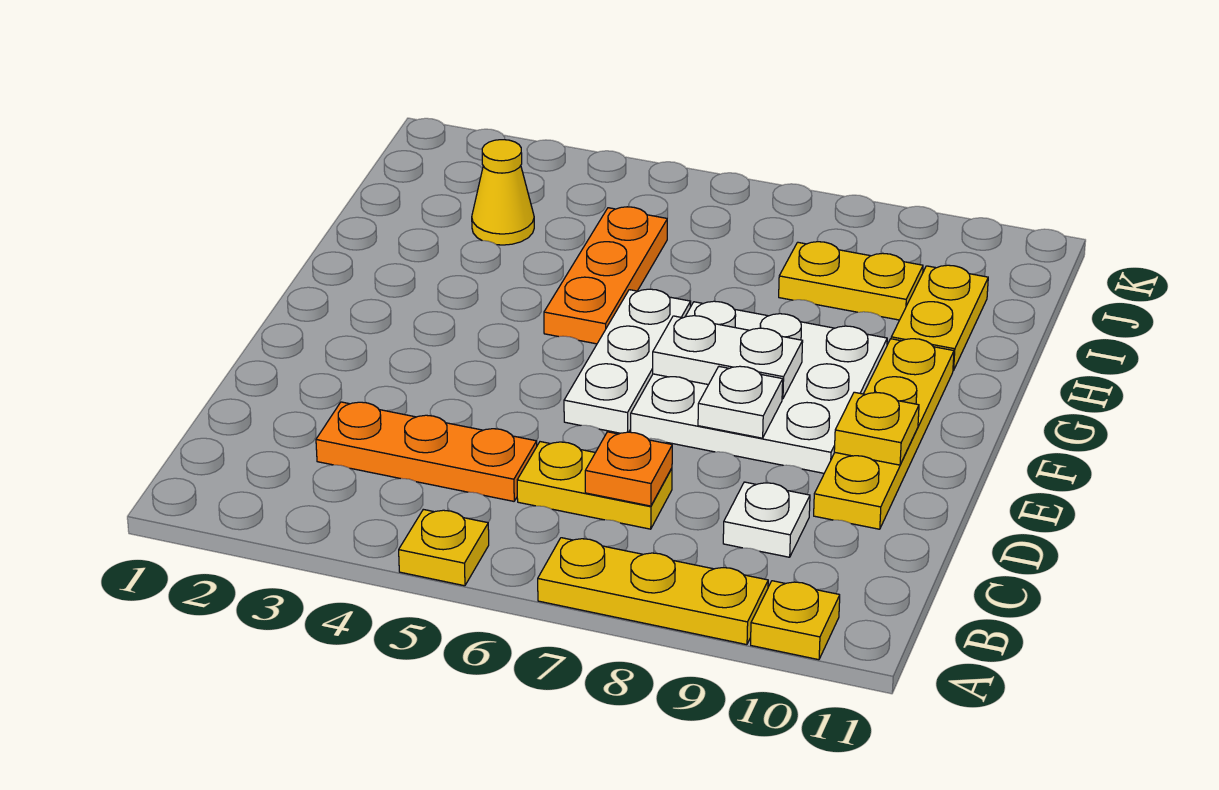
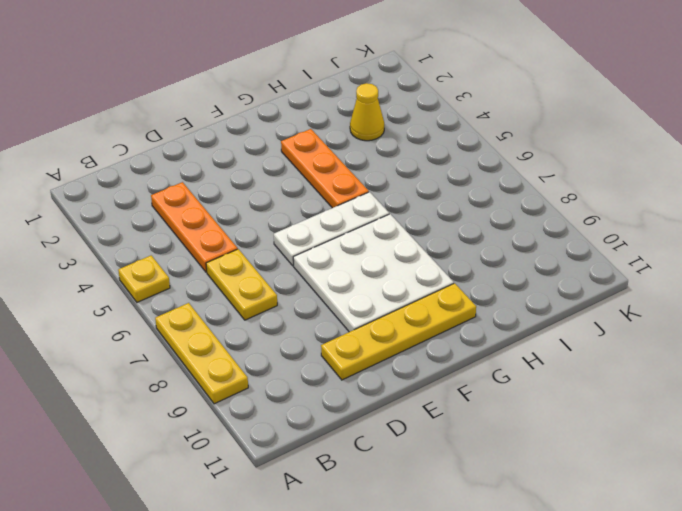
orange 1x3 plate [281,129,369,208] -> orange 1x3 plate turned to [544,207,667,344]
none -> yellow 1x1 plate [751,581,840,660]
none -> white 1x1 plate [723,482,810,557]
none -> yellow 1x2 plate [891,265,988,371]

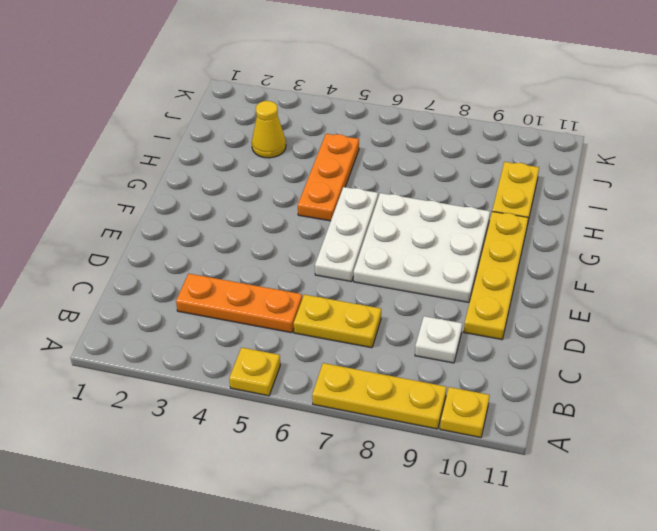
none -> yellow 1x2 plate [779,241,923,320]
none -> orange 1x1 plate [585,432,672,506]
none -> white 1x1 plate [698,366,783,438]

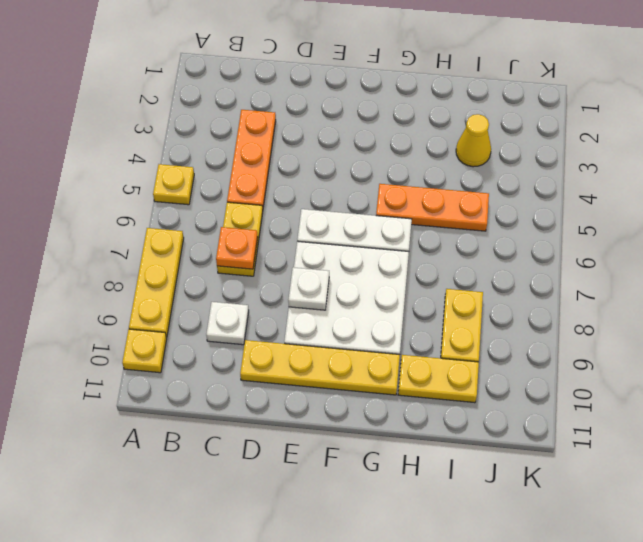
none -> yellow 1x1 plate [834,392,919,465]
none -> white 1x2 plate [653,316,803,399]

